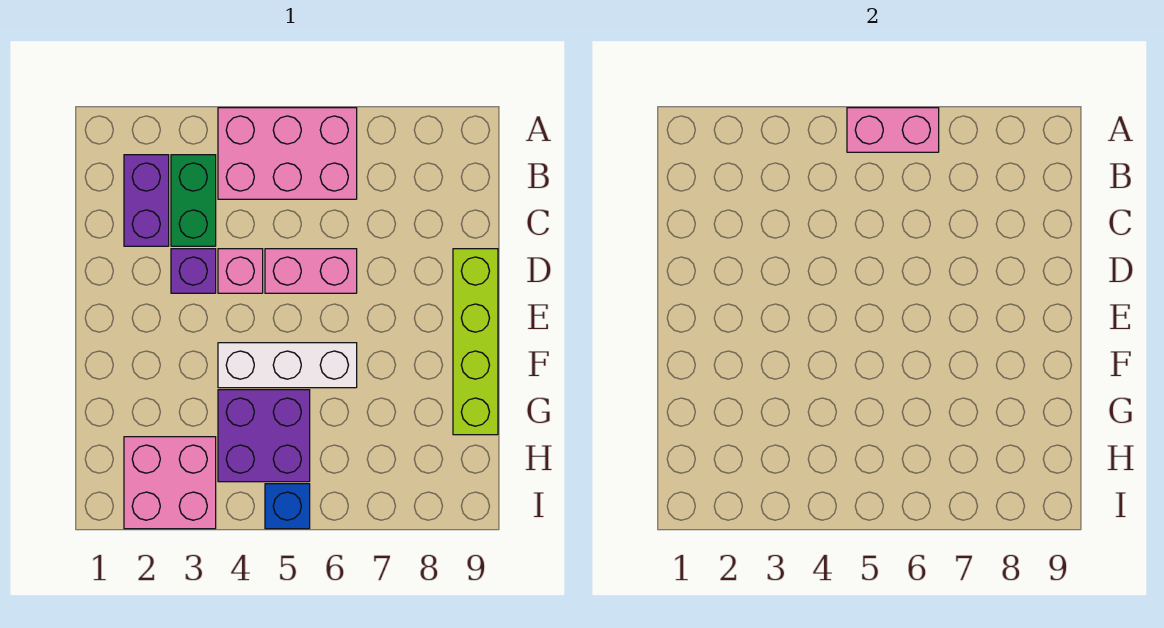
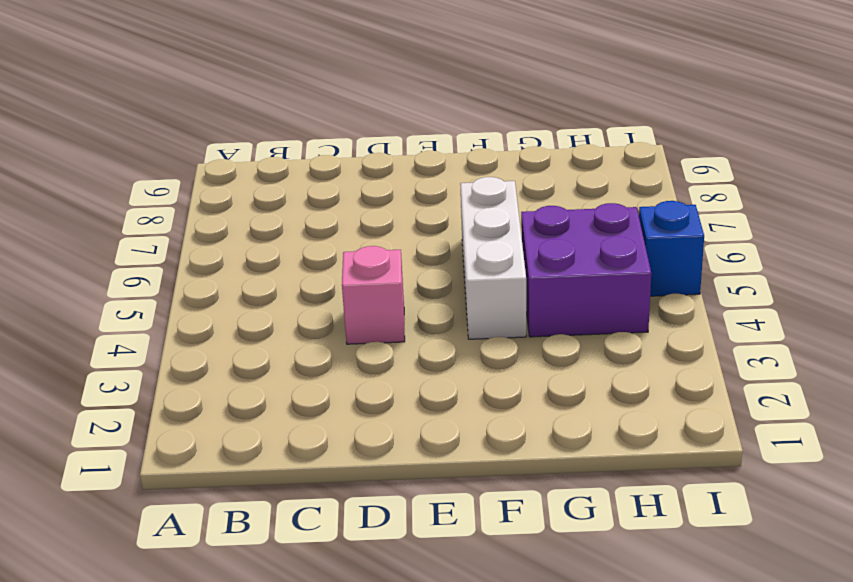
none -> pink 2x3 brick [218,108,357,199]
none -> purple 1x2 brick [124,155,169,246]
none -> green 1x2 brick [171,155,216,246]

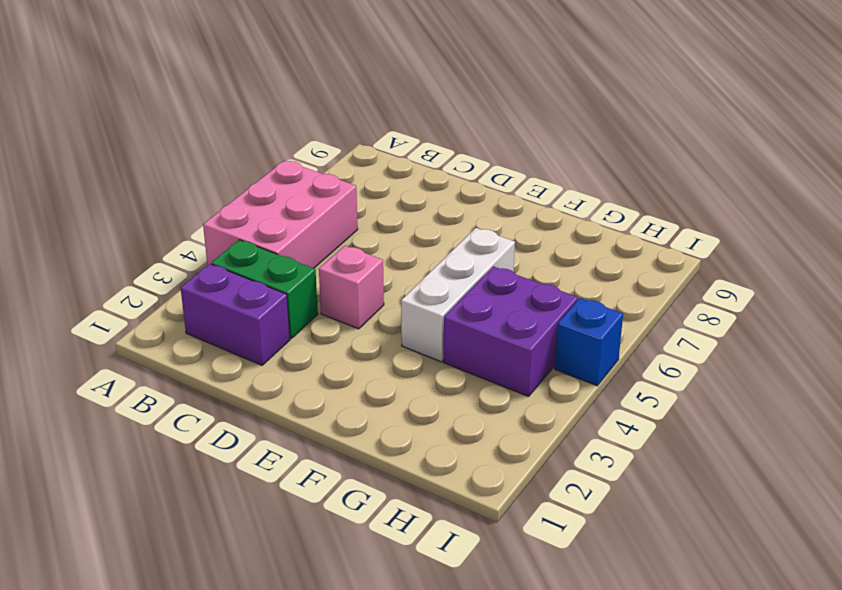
none -> purple 1x1 brick [171,249,216,293]
none -> pink 1x2 brick [265,249,357,293]
none -> lime 1x4 brick [453,249,498,435]

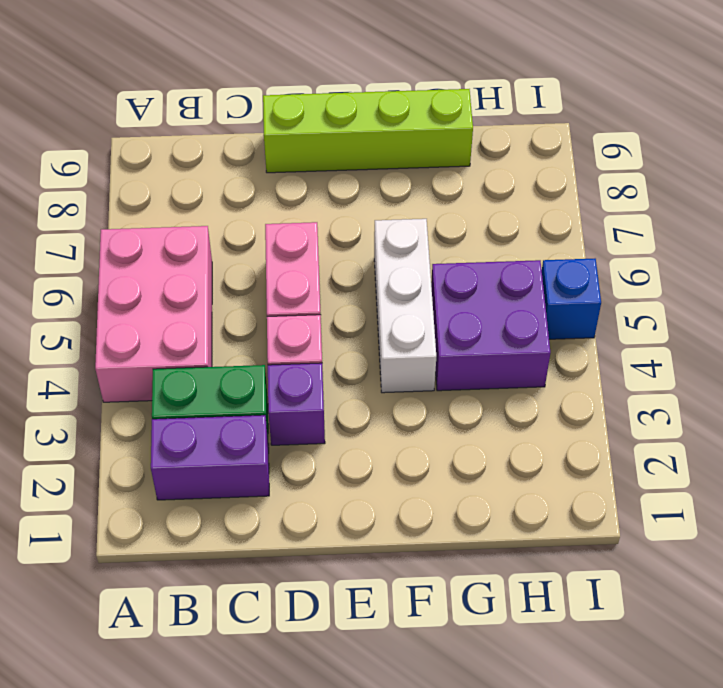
none -> pink 2x2 brick [124,437,216,529]
none -> pink 1x2 brick [847,108,939,152]

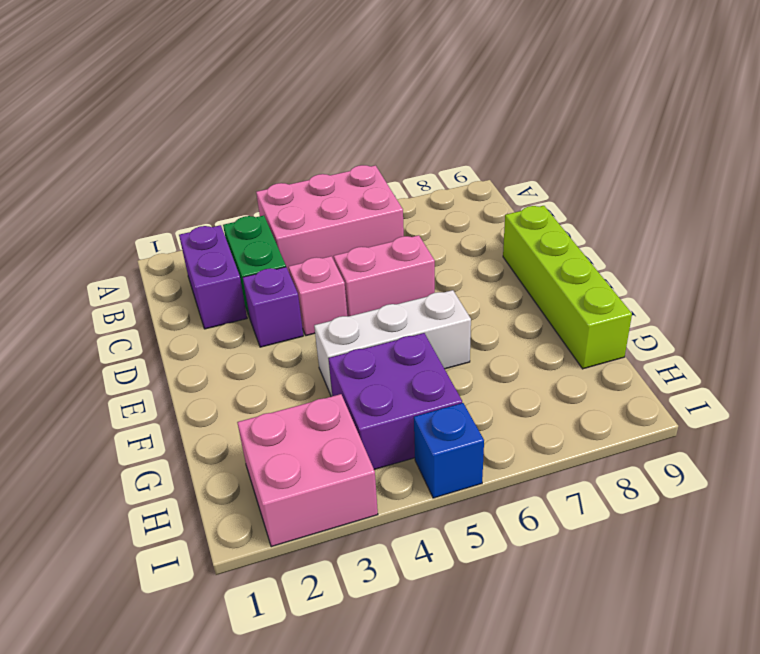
none -> pink 1x2 brick [847,108,939,152]

